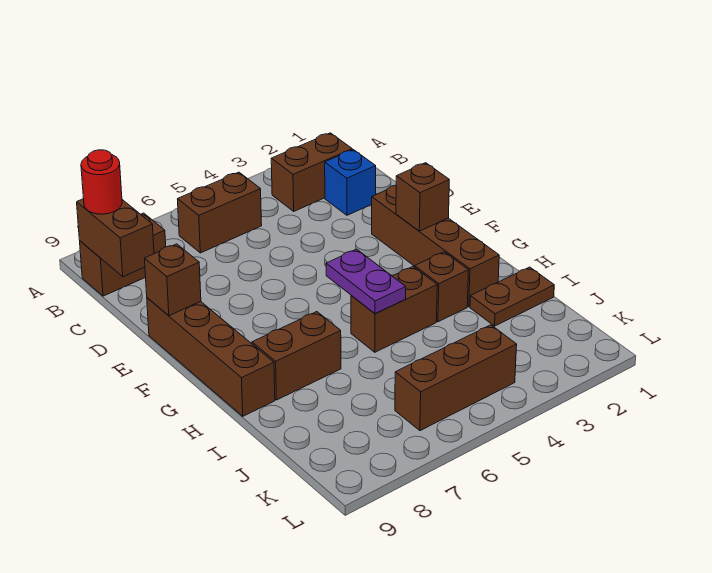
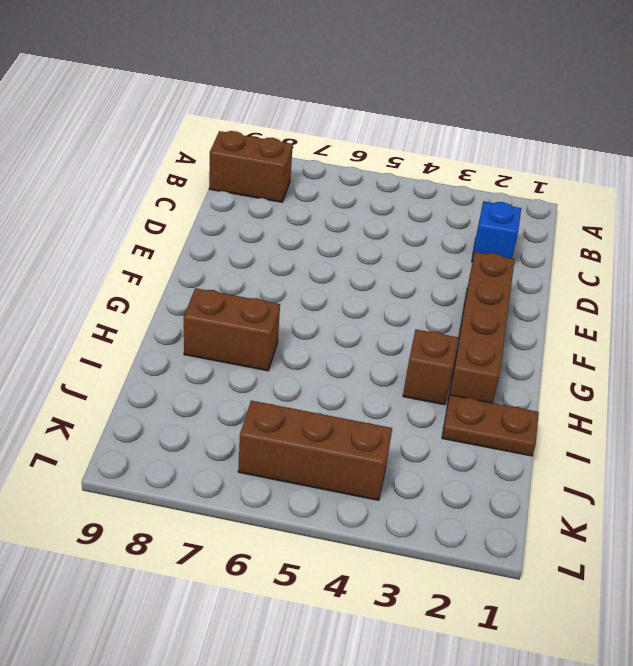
none -> brown 1x2 brick [271,133,352,211]
none -> brown 1x2 brick [178,172,262,253]
none -> brown 1x4 brick [147,298,275,416]

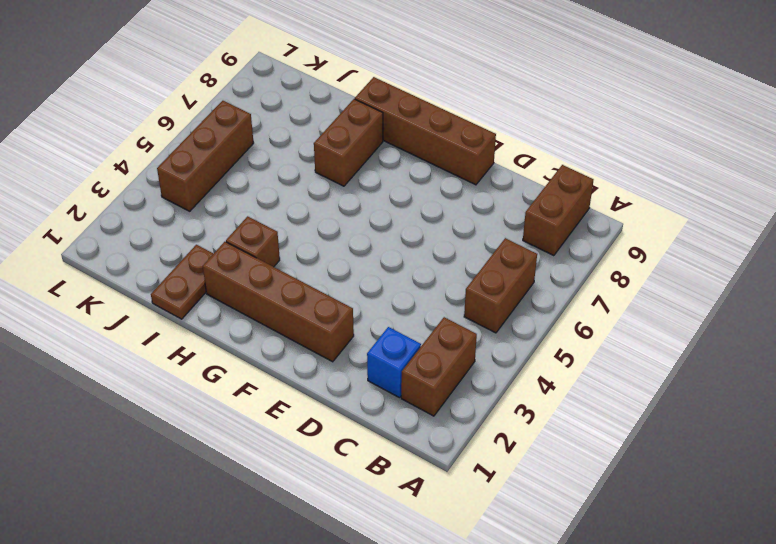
none -> brown 1x2 brick [351,267,437,352]
none -> brown 1x2 brick [77,199,154,277]
none -> brown 1x1 brick [144,244,201,316]

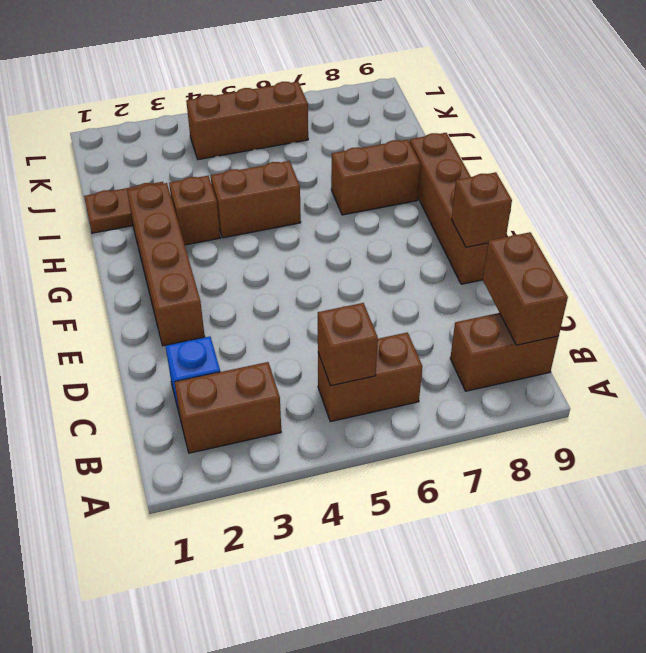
brown 1x1 brick [318,303,378,386] -> brown 1x1 brick moved to [396,163,449,231]
none -> purple 1x2 plate [326,249,406,314]
none -> red 1x1 round brick [81,150,122,214]

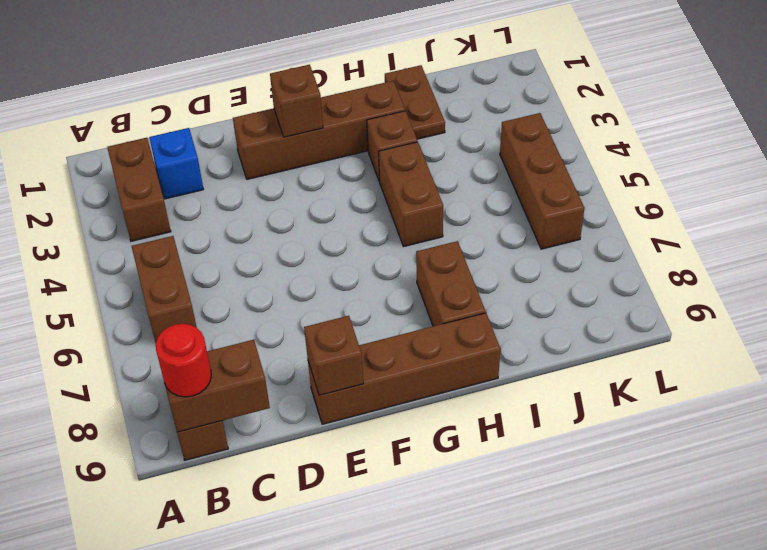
none -> purple 1x2 plate [326,249,406,314]

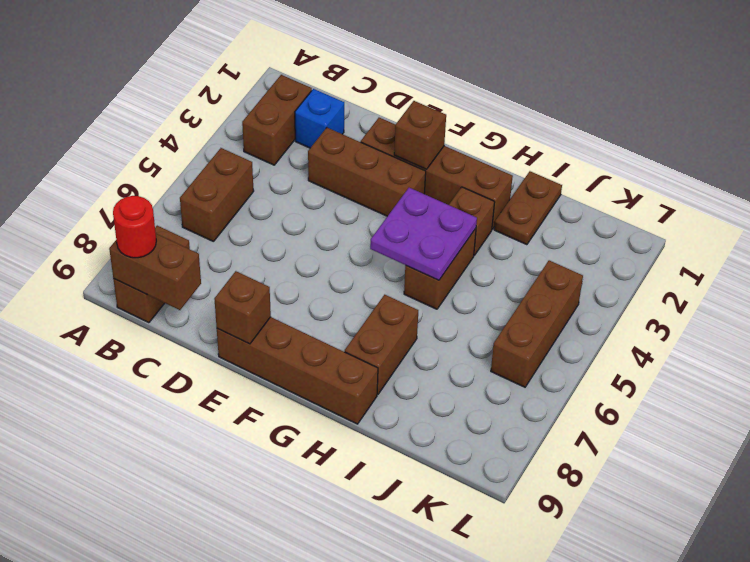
brown 1x3 brick [308,128,426,216] -> none
purple 2x2 plate [370,188,477,280] -> purple 1x2 plate [326,249,406,314]

